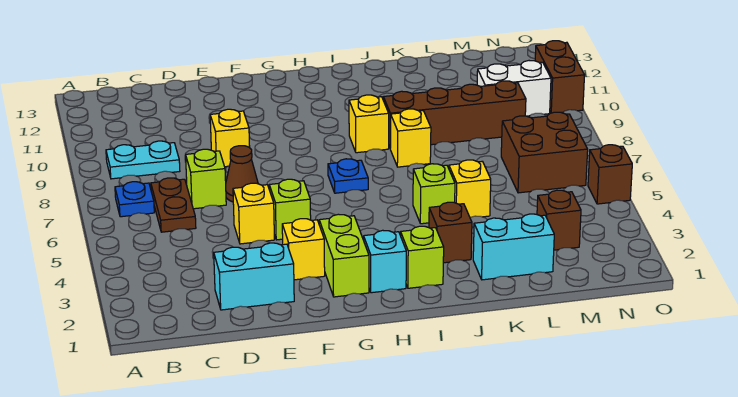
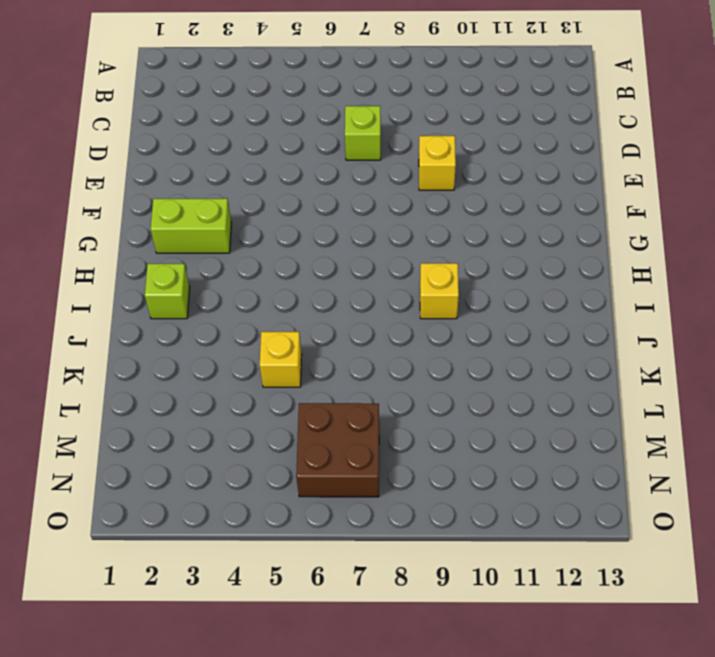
none -> blue 1x1 plate [115,182,154,217]
none -> cyan 1x2 plate [106,141,180,179]
none -> brown 1x2 plate [151,178,196,232]

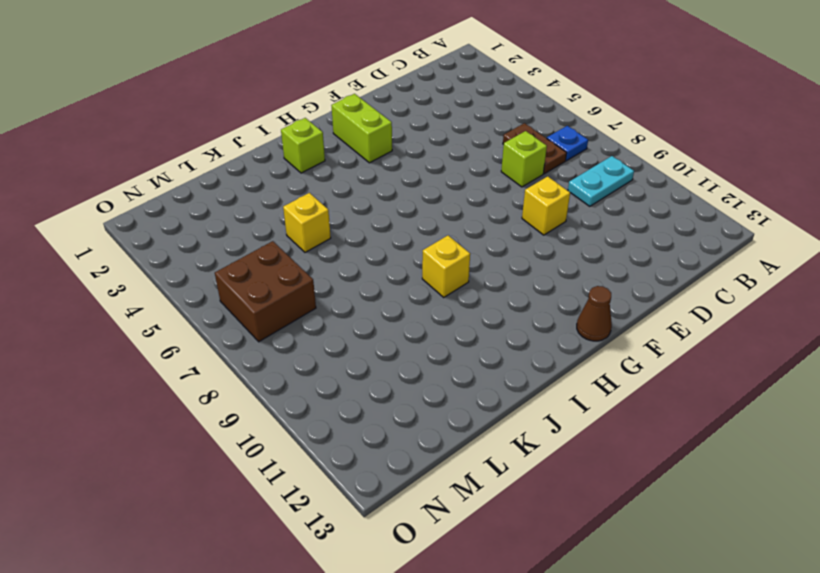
brown 1x1 cone [577,286,612,341] -> brown 1x1 cone moved to [226,146,258,202]
none -> cyan 1x2 brick [214,243,294,310]
none -> yellow 1x1 brick [233,183,274,244]
none -> yellow 1x1 brick [282,219,325,280]

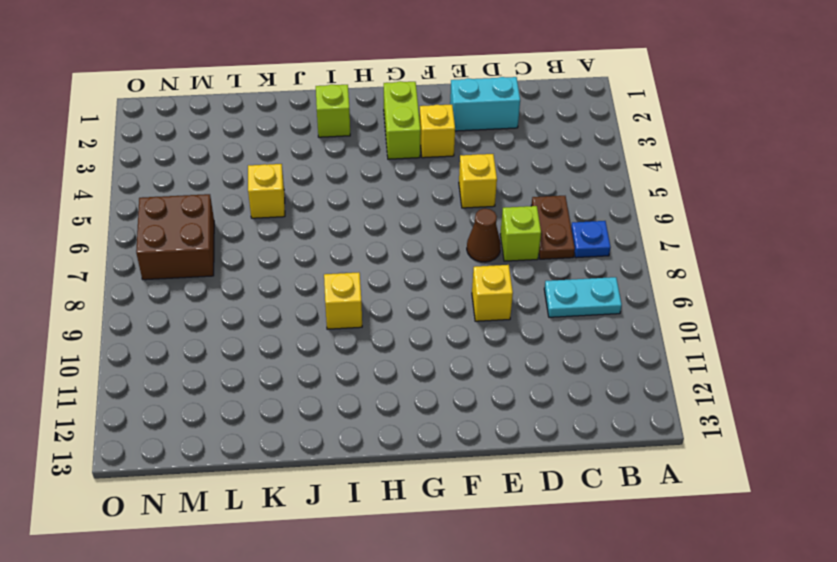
none -> lime 1x1 brick [269,179,311,240]
none -> cyan 1x1 brick [364,230,406,293]
none -> blue 1x1 plate [328,159,368,193]

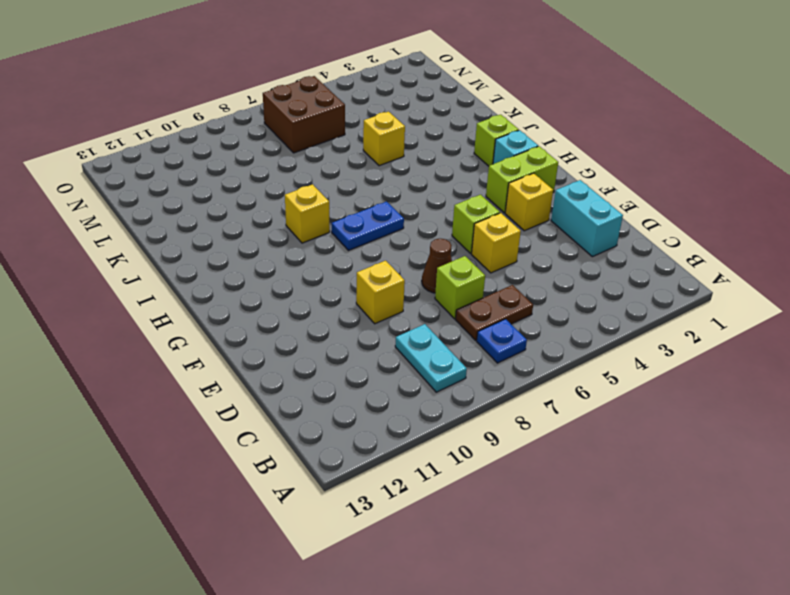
blue 1x2 plate [332,201,404,251] -> blue 1x1 plate [328,159,368,193]
none -> brown 1x1 brick [429,202,472,263]
none -> lime 1x1 brick [413,164,455,224]
none -> yellow 1x1 brick [390,109,431,167]

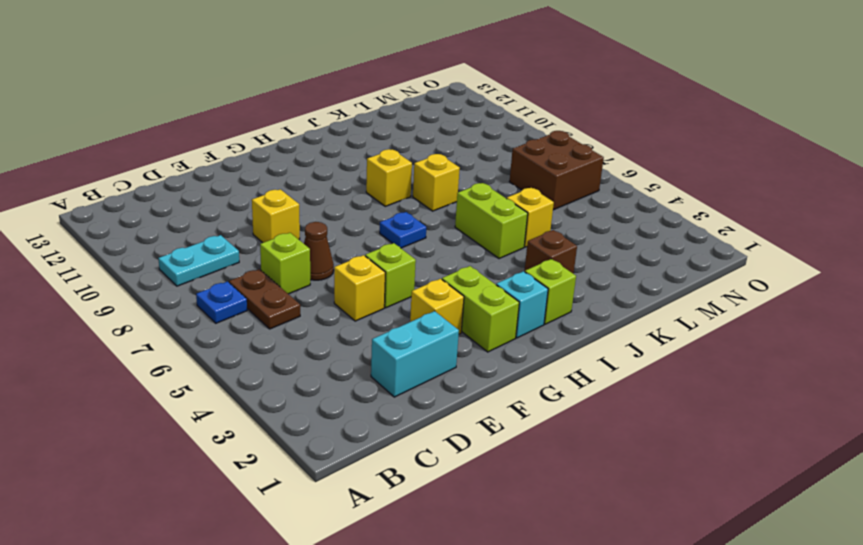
lime 1x2 brick [455,183,528,259] -> lime 1x1 brick [413,164,455,224]
none -> brown 1x4 brick [383,81,526,148]
none -> cyan 1x2 brick [473,214,554,280]
none -> brown 1x1 brick [537,190,581,250]

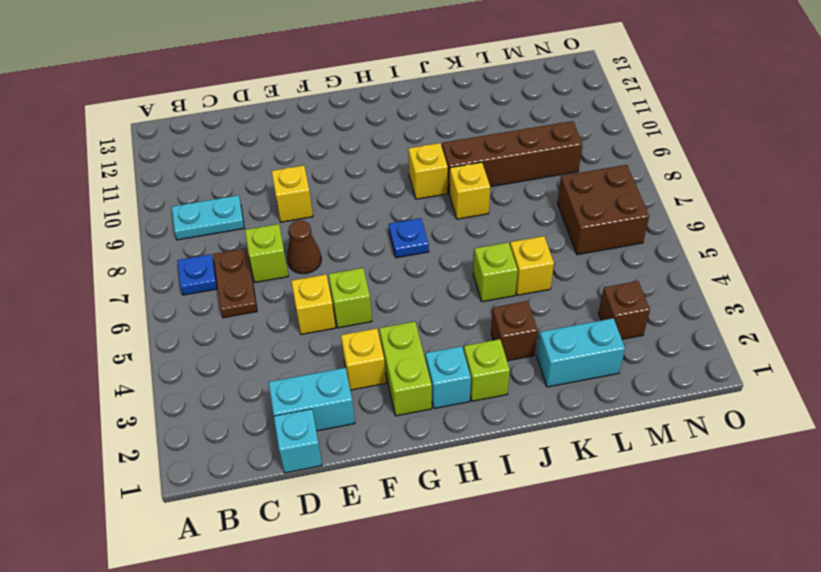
cyan 1x1 brick [274,409,322,473] -> none
none -> white 1x2 brick [477,61,551,116]
none -> brown 1x1 brick [588,145,632,204]
none -> brown 1x2 brick [535,41,585,113]

